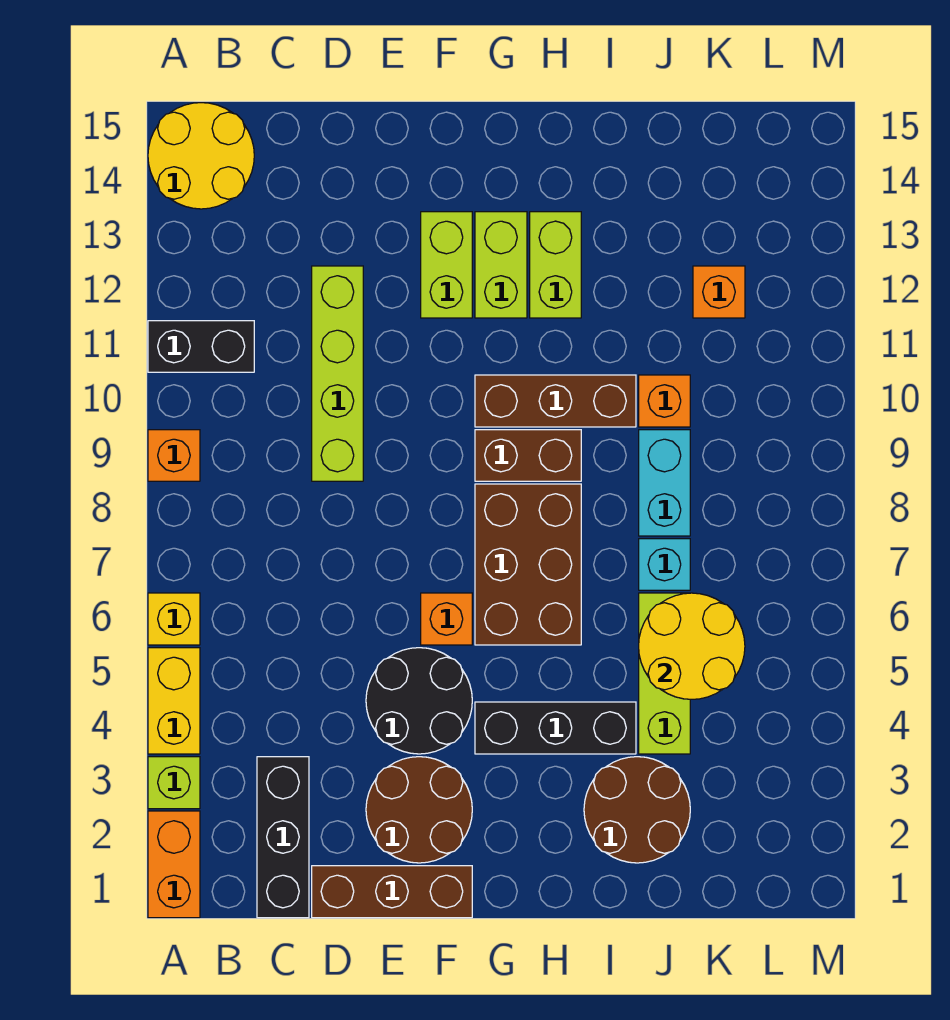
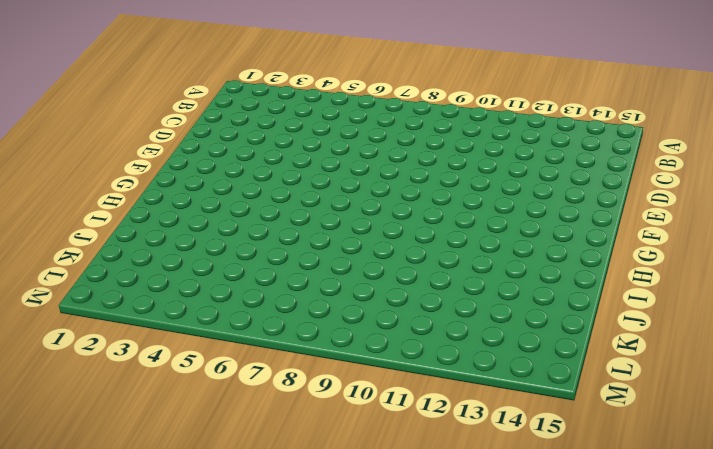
none -> orange 1x2 brick [148,811,200,918]
none -> lime 1x1 brick [148,757,200,809]
none -> yellow 1x2 brick [148,648,200,754]

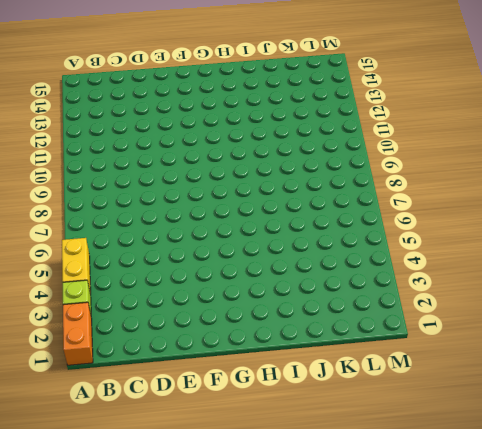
none -> yellow 1x1 brick [148,593,200,645]
none -> orange 1x1 brick [148,430,200,481]
none -> black 1x2 brick [148,321,254,372]

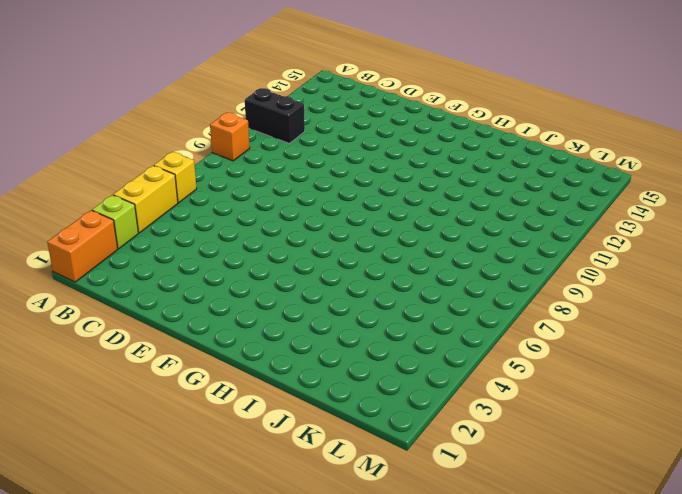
none -> yellow 2x2 round brick [148,103,254,209]
none -> black 1x3 brick [257,757,309,918]
none -> brown 1x3 brick [312,866,472,918]

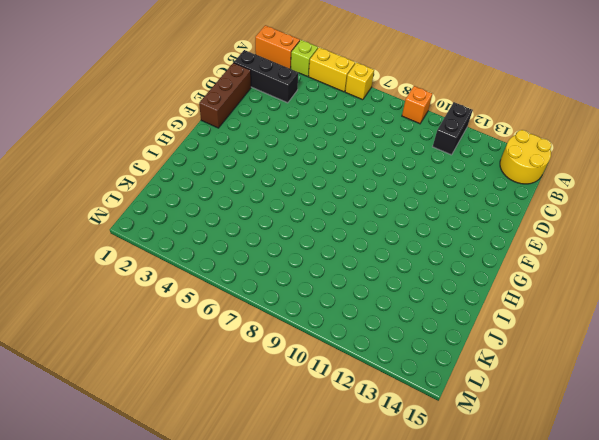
none -> lime 1x4 brick [312,266,363,481]
none -> brown 2x2 round brick [366,757,472,863]
none -> black 2x2 round brick [366,648,472,754]

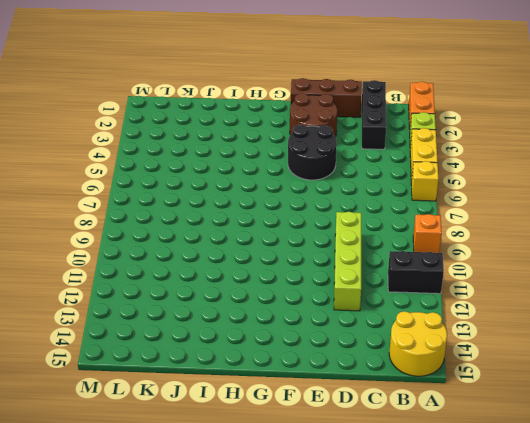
none -> orange 1x1 brick [421,593,472,645]
none -> lime 1x2 brick [421,212,472,318]
none -> black 1x3 brick [475,702,636,754]

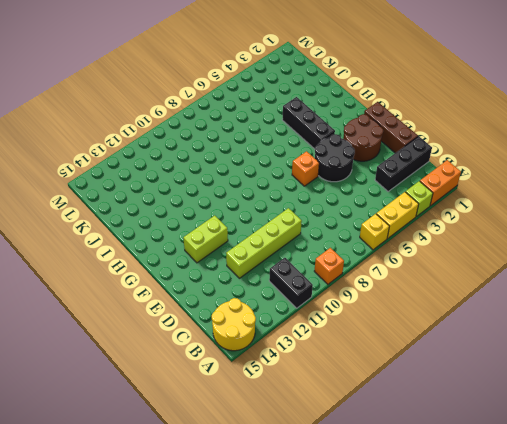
none -> brown 2x3 brick [475,484,581,645]
none -> brown 1x2 brick [475,430,581,481]
none -> brown 1x3 brick [475,375,636,427]

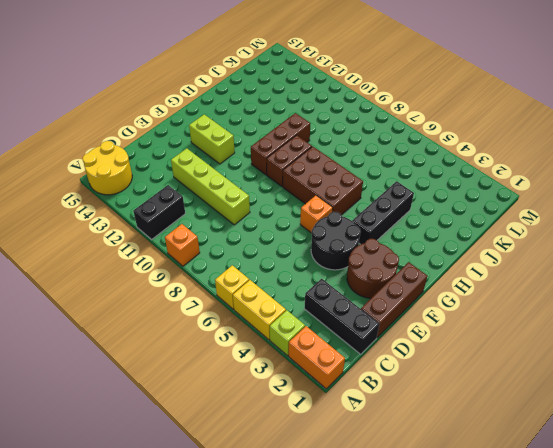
none -> lime 1x2 brick [475,212,527,318]
none -> lime 1x2 brick [530,212,581,318]
none -> brown 2x2 round brick [584,757,690,863]

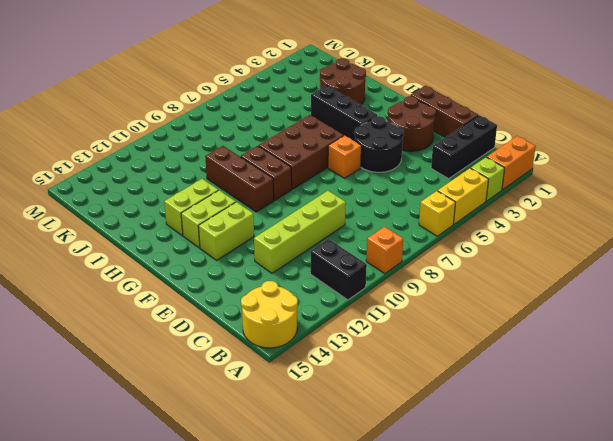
none -> lime 1x3 brick [639,593,690,754]
none -> cyan 1x1 brick [639,539,690,590]
none -> cyan 1x2 brick [639,430,690,536]

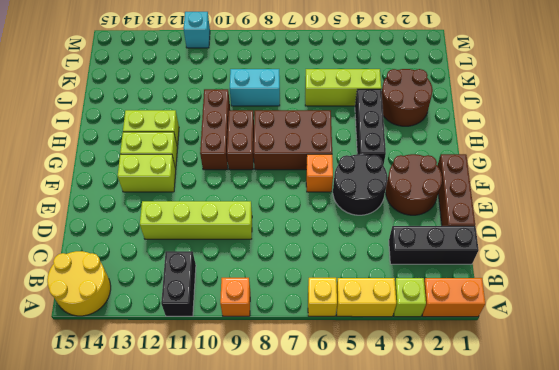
cyan 1x1 brick [184,12,210,48] -> cyan 1x1 brick moved to [639,539,690,590]
none -> orange 1x1 brick [639,375,690,427]
none -> orange 1x1 brick [693,266,745,318]
none -> yellow 2x2 round brick [639,593,745,699]

